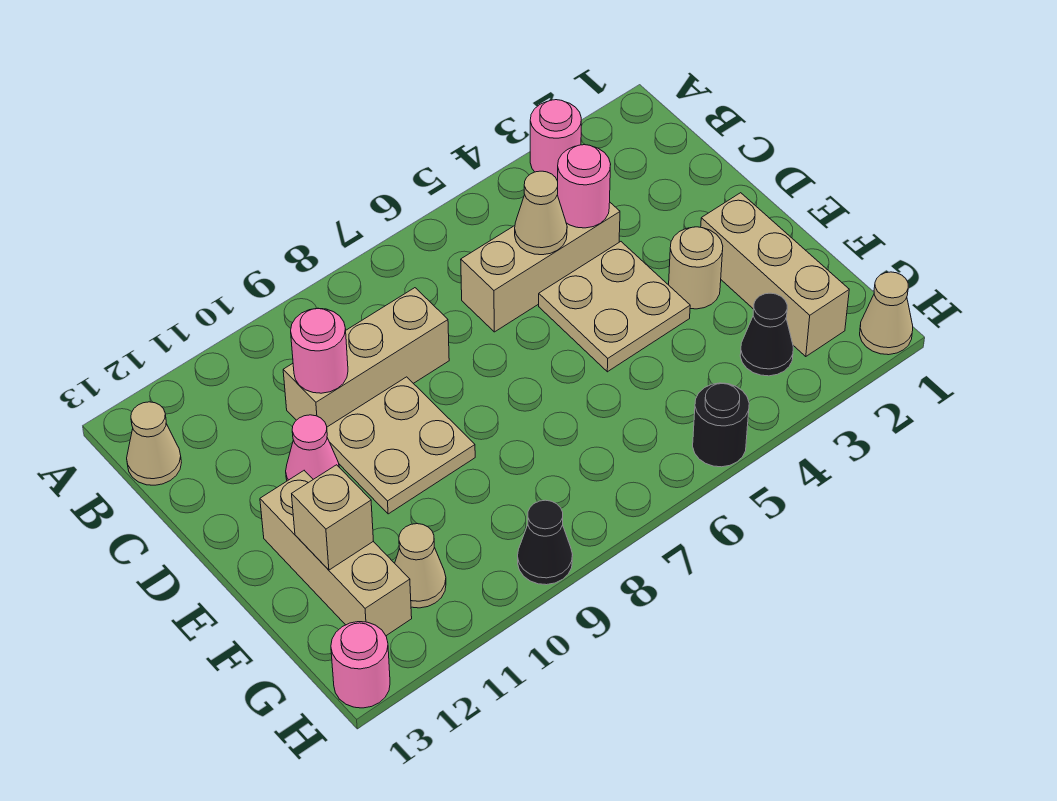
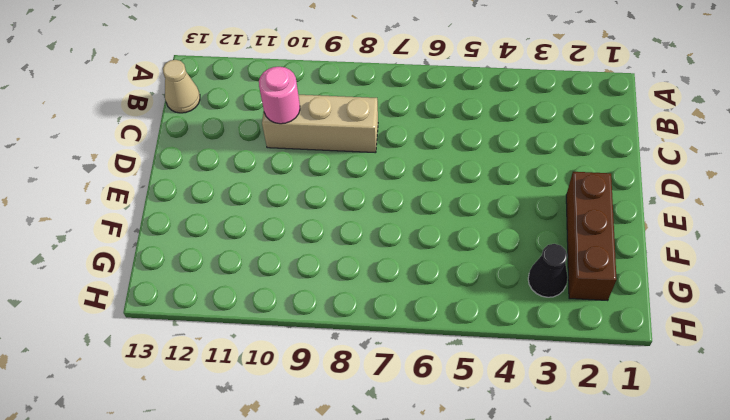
brown 1x3 brick [566,172,617,301] -> tan 1x3 brick [701,193,849,357]
none -> pink 1x1 round brick [530,100,581,181]
none -> tan 1x3 brick [461,203,620,332]
none -> tan 2x2 plate [539,242,690,372]

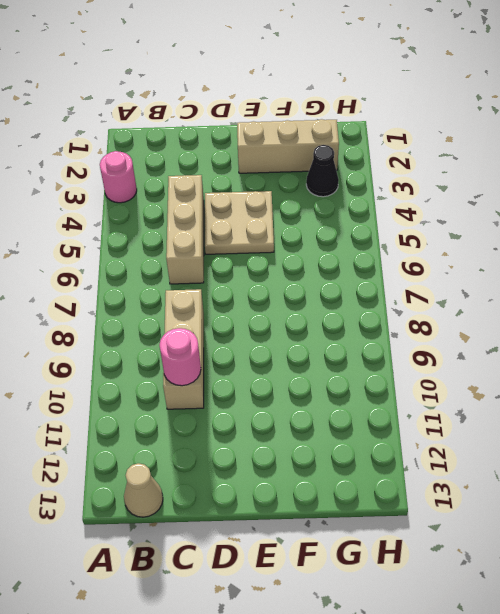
none -> tan 2x2 plate [327,377,475,514]
none -> pink 1x1 cone [286,415,339,481]
none -> tan 1x1 round brick [669,227,723,309]

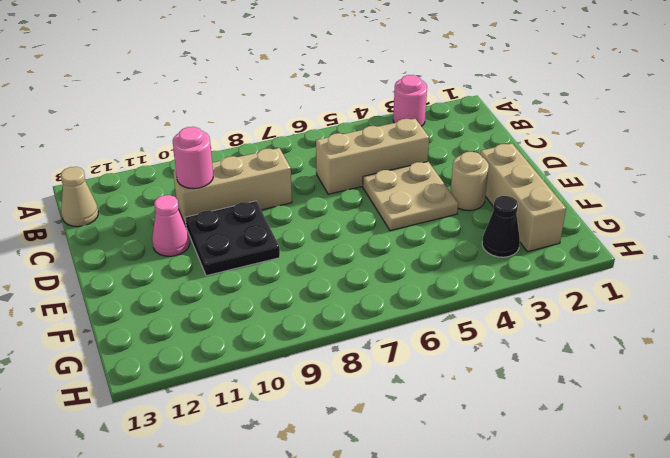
black 2x2 plate [185,201,280,276] -> tan 2x2 plate [327,377,475,514]
none -> tan 1x3 brick [260,471,412,636]
none -> tan 1x1 cone [395,524,446,608]
none -> tan 1x1 cone [860,272,913,355]

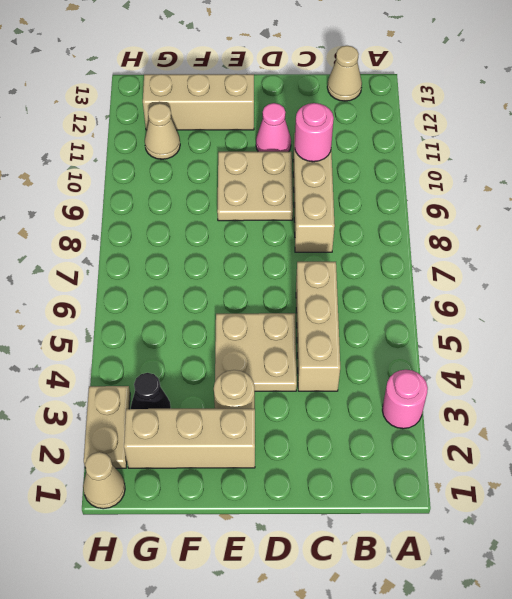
tan 1x2 plate [84,386,130,468] -> none
none -> black 1x1 round brick [693,383,749,467]
none -> black 1x1 cone [518,500,573,585]
none -> pink 1x1 round brick [331,622,390,708]

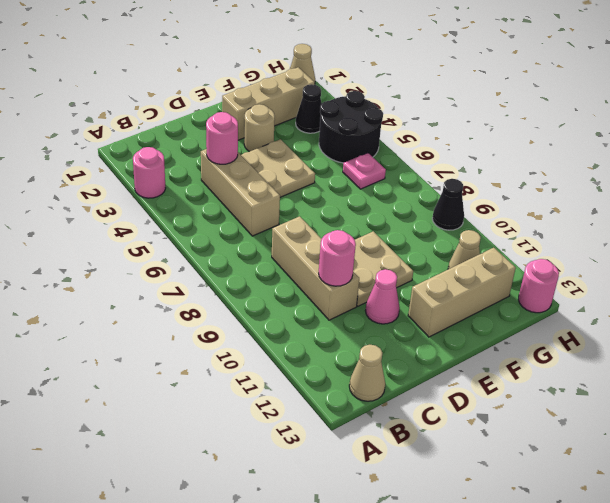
black 2x2 round brick [319,91,383,163] -> black 1x1 round brick [693,383,749,467]
pink 1x1 plate [343,153,386,189] -> none
none -> tan 1x1 cone [515,171,567,255]
none -> tan 1x1 brick [292,465,373,570]

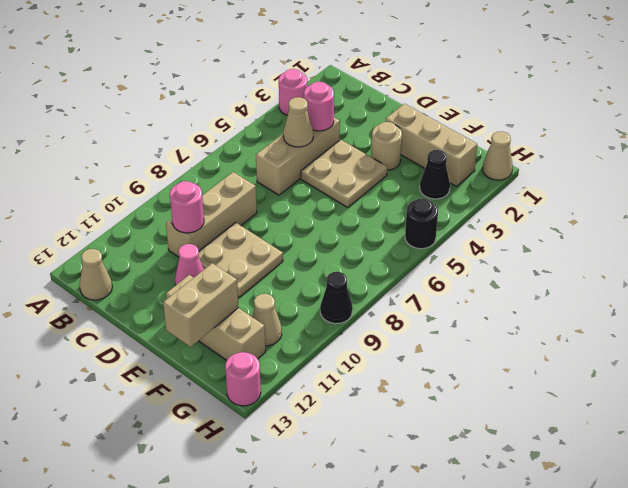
tan 1x2 brick [163,263,238,347] -> tan 1x1 brick [292,465,373,570]

